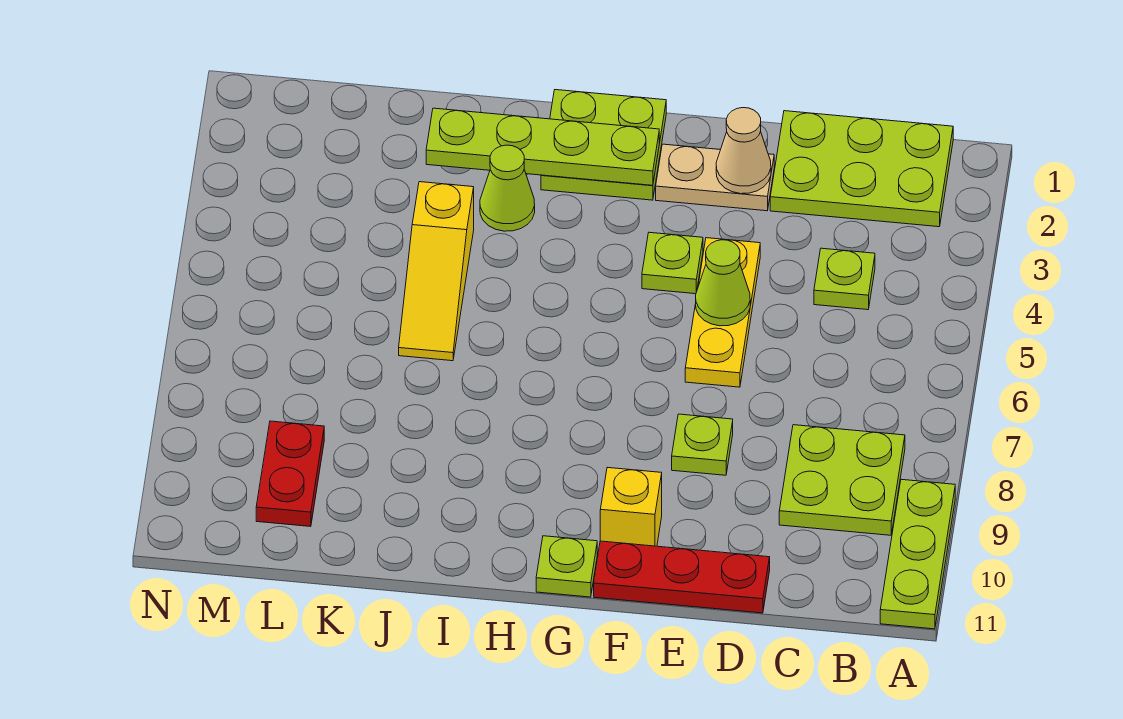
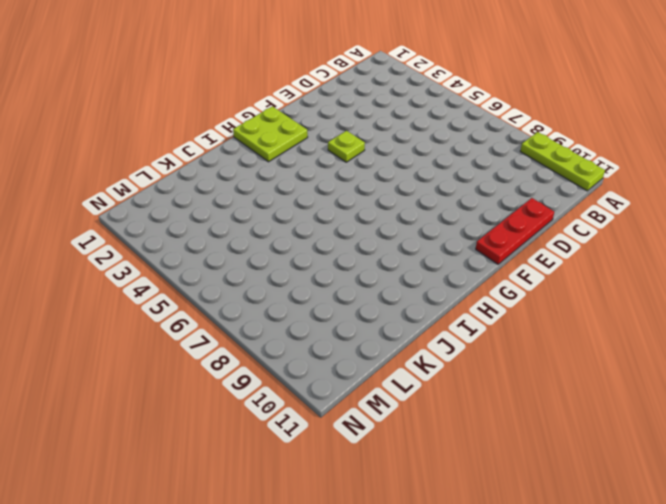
none -> lime 2x3 plate [770,111,953,227]
none -> lime 2x2 plate [779,425,905,535]
none -> lime 1x1 plate [814,248,875,310]

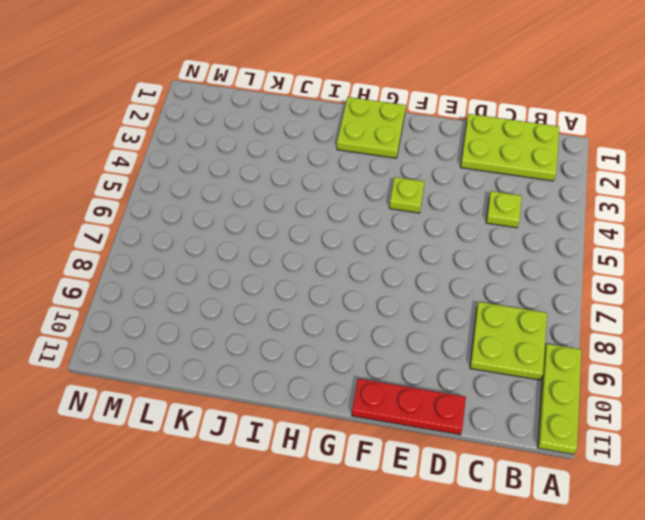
none -> tan 1x2 plate [656,144,774,211]
none -> yellow 1x3 plate [685,238,760,387]
none -> lime 1x1 plate [672,414,733,475]

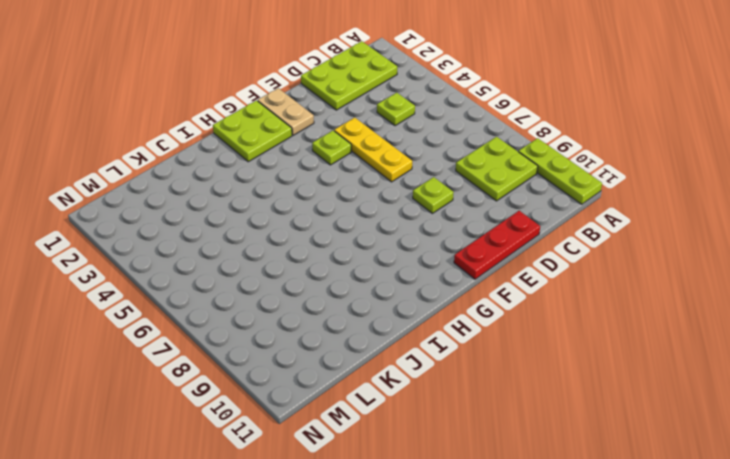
tan 1x2 plate [258,88,314,135] -> tan 1x2 plate turned to [656,144,774,211]
none -> yellow 1x1 brick [600,467,662,546]
none -> lime 1x1 plate [536,536,597,597]
none -> lime 1x1 cone [480,145,535,231]

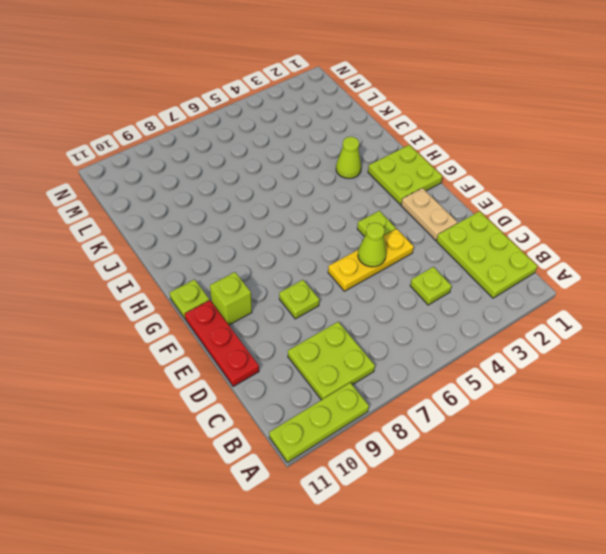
lime 1x1 brick [210,272,252,325] -> yellow 1x1 brick [600,467,662,546]
none -> yellow 1x3 slope [399,182,474,361]
none -> red 1x2 plate [256,421,324,527]
none -> tan 1x1 cone [716,108,771,194]

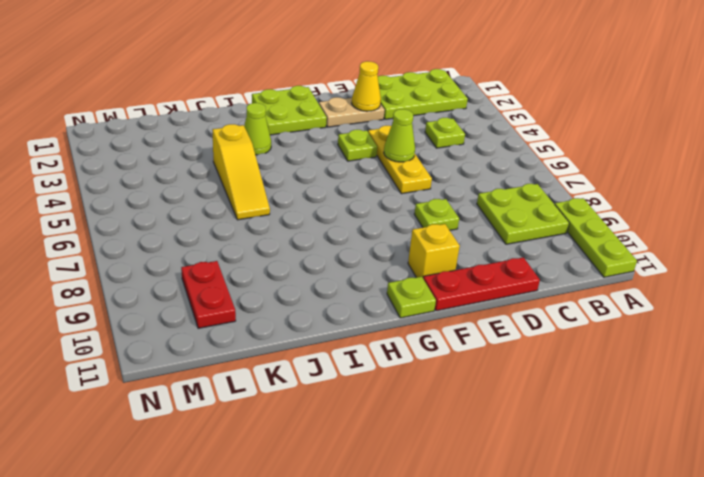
yellow 1x1 cone [352,61,381,111] -> tan 1x1 cone [716,108,771,194]
none -> lime 1x4 plate [426,108,659,185]

